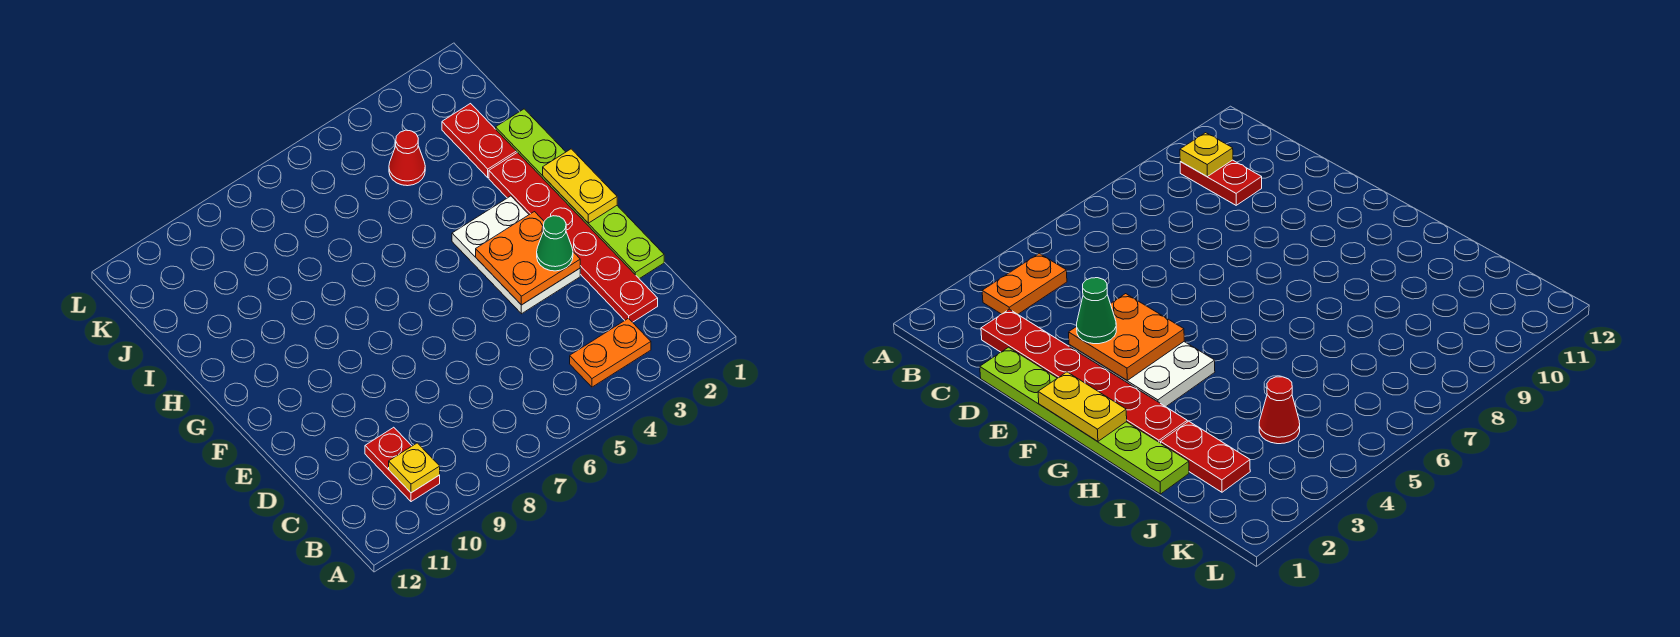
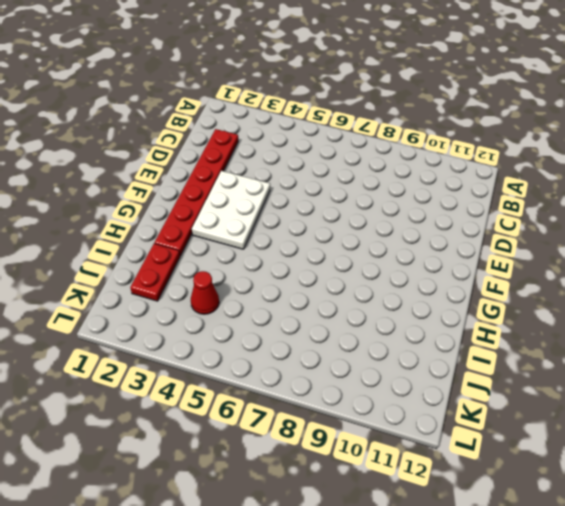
none -> orange 1x2 plate [570,318,651,387]
none -> red 1x2 plate [365,427,440,502]

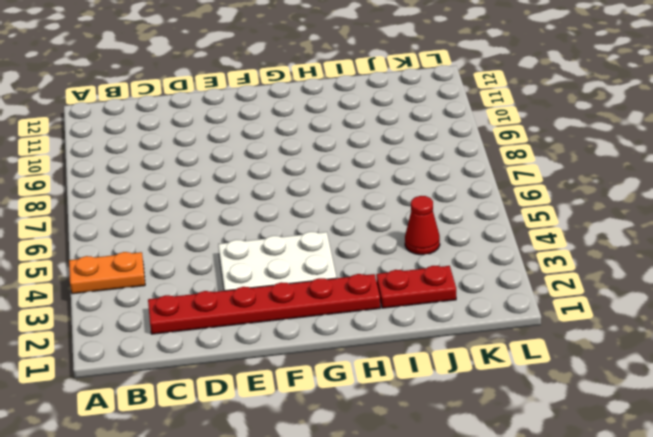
orange 1x2 plate [69,252,145,294] -> orange 1x2 plate turned to [570,318,651,387]
none -> red 1x2 plate [365,427,440,502]
none -> lime 1x6 plate [496,109,664,279]

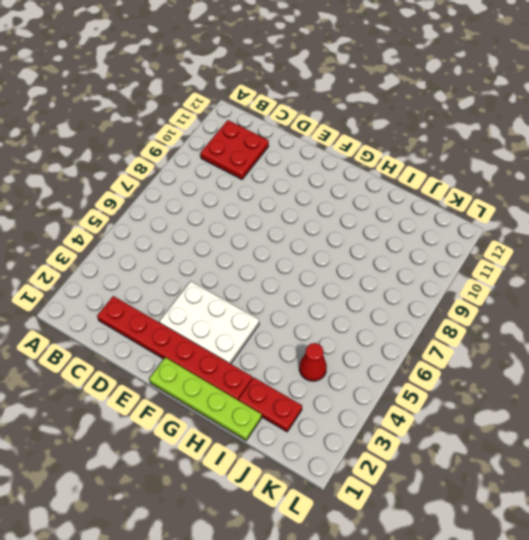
red 2x2 plate [201,120,269,179] -> red 1x2 plate [365,427,440,502]
lime 1x4 plate [149,357,261,440] -> lime 1x6 plate [496,109,664,279]
none -> orange 1x2 plate [570,318,651,387]
none -> yellow 1x1 plate [389,443,440,493]

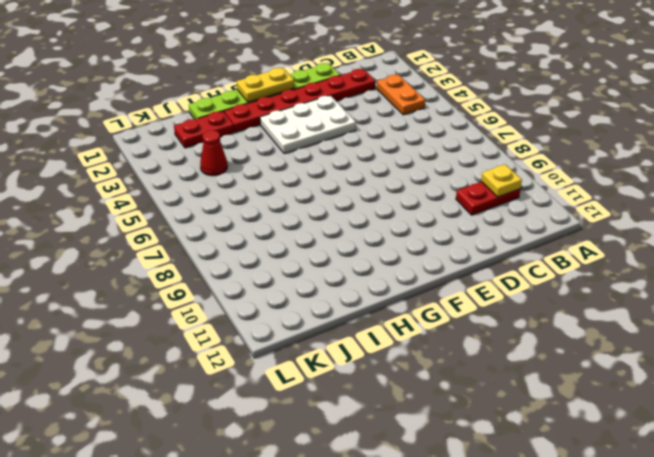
none -> orange 2x2 plate [476,212,580,305]
none -> green 1x1 cone [537,216,573,271]

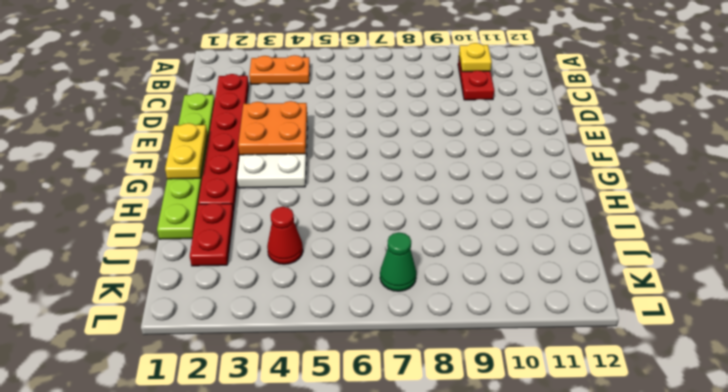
green 1x1 cone [380,232,416,291] -> green 1x1 cone moved to [537,216,573,271]

